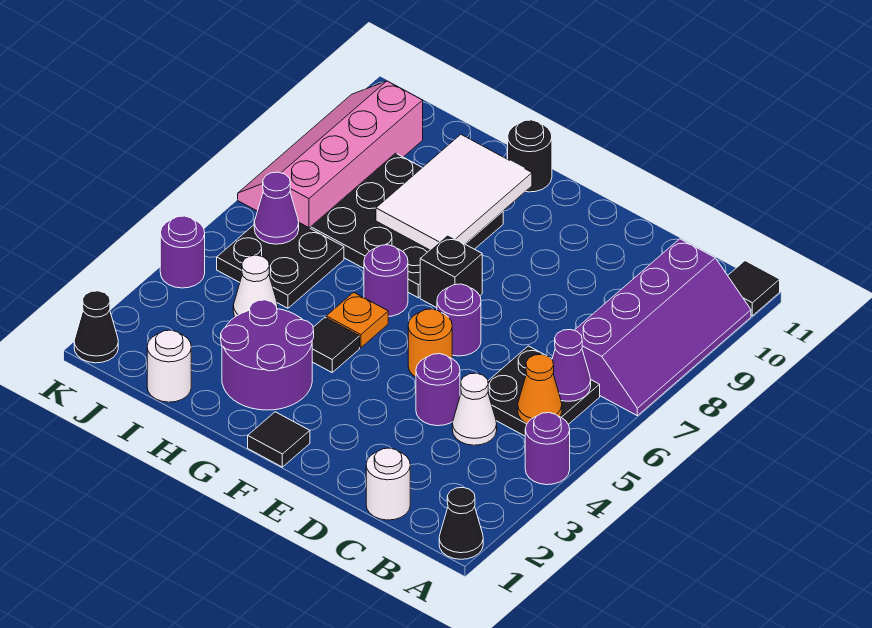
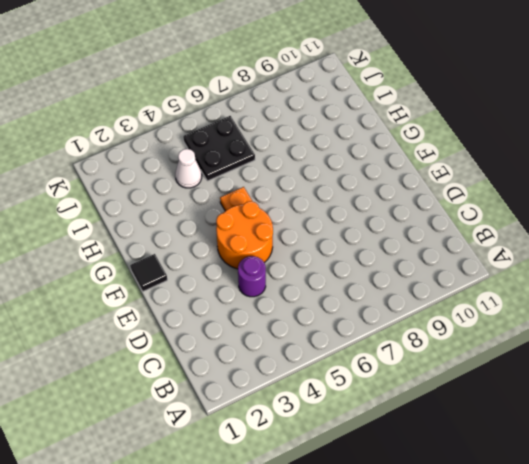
orange 2x2 round brick [216,201,273,269] -> orange 1x1 round brick [408,309,452,377]
none -> black 1x1 cone [439,488,483,559]
none -> purple 1x1 round brick [525,413,570,485]
none -> purple 2x4 slope [574,239,751,416]

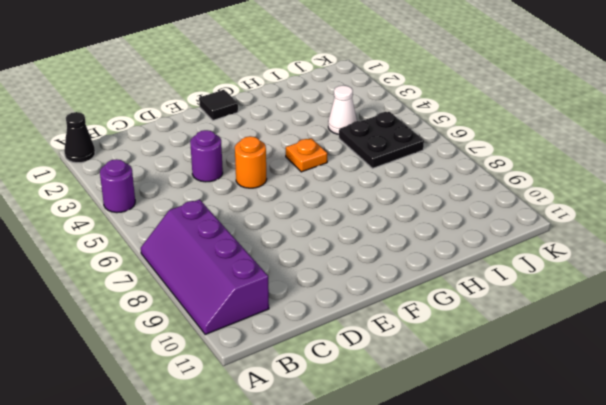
none -> black 1x1 tile [728,261,780,316]
none -> black 2x2 plate [488,346,600,436]
none -> white 1x1 round brick [366,448,410,520]

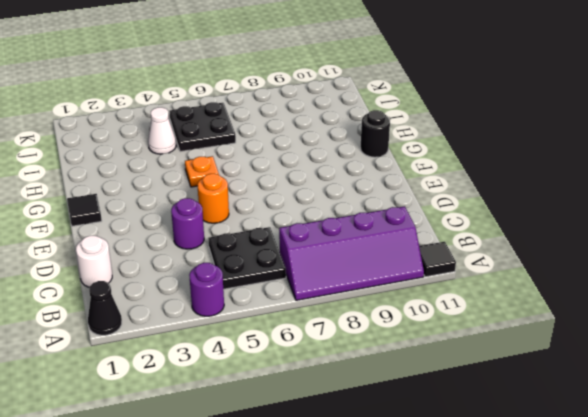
none -> white 1x1 cone [452,373,497,445]
none -> purple 1x1 round brick [437,284,481,356]
none -> black 1x1 brick [420,235,482,308]

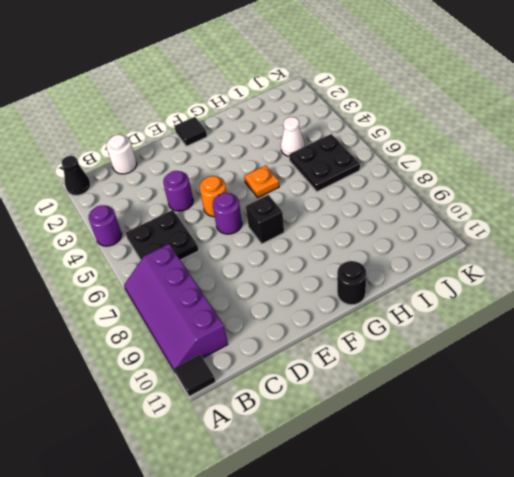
none -> white 1x1 cone [452,373,497,445]
none -> purple 2x2 round brick [221,300,314,410]
none -> black 1x1 tile [312,318,360,372]

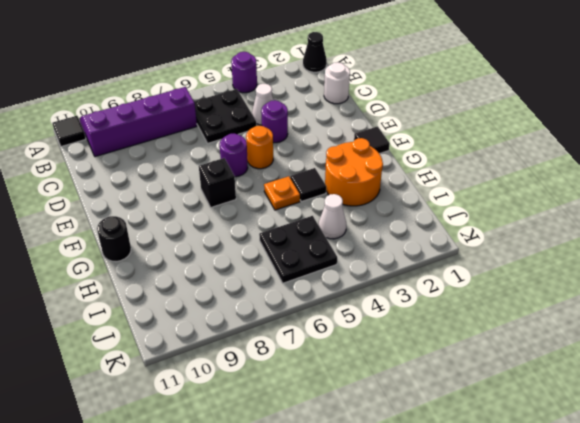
orange 2x2 round brick [325,138,383,206] -> purple 2x2 round brick [221,300,314,410]
none -> purple 1x1 round brick [364,245,408,317]
none -> black 3x3 plate [311,153,503,298]
none -> white 1x1 round brick [147,330,191,402]

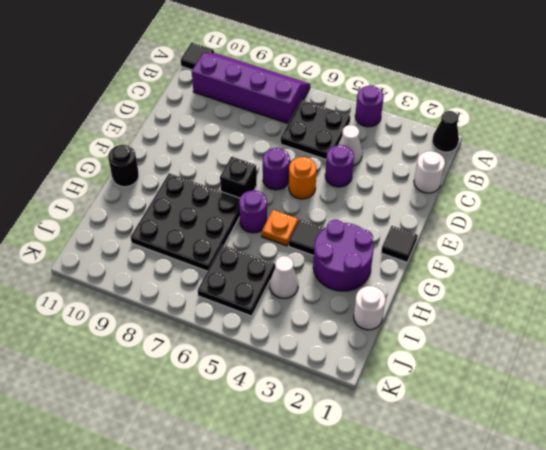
none -> pink 2x4 slope [238,81,423,228]
none -> black 1x1 cone [74,291,118,363]
none -> purple 1x1 round brick [160,216,205,288]

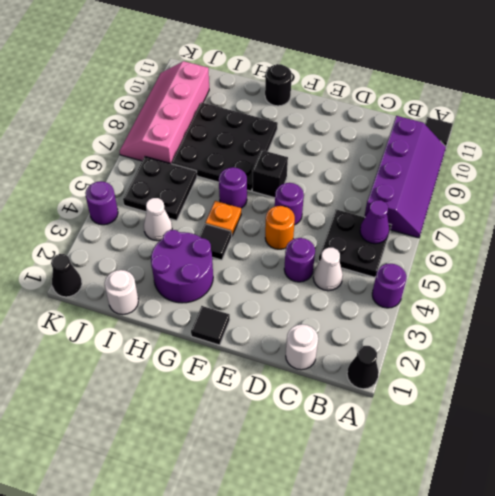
none -> orange 1x1 cone [518,354,562,423]
none -> white 2x3 tile [376,135,532,250]
none -> purple 1x1 cone [254,172,299,244]

